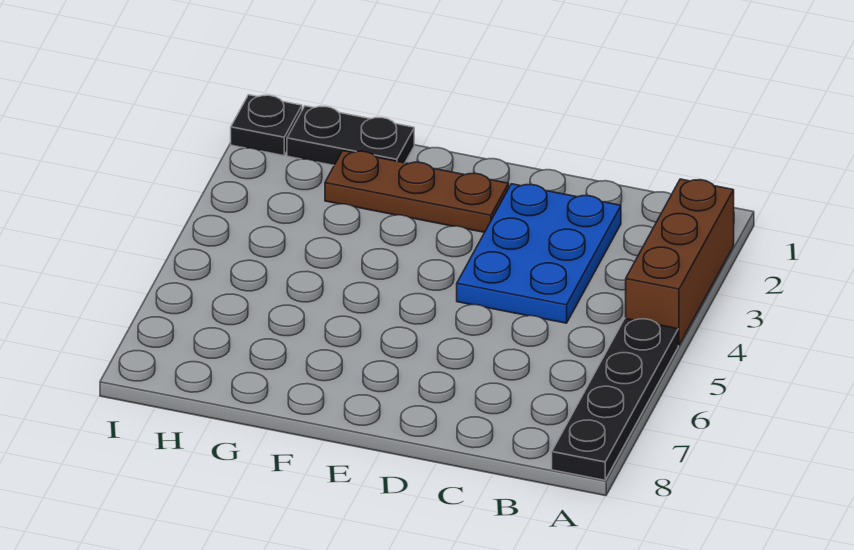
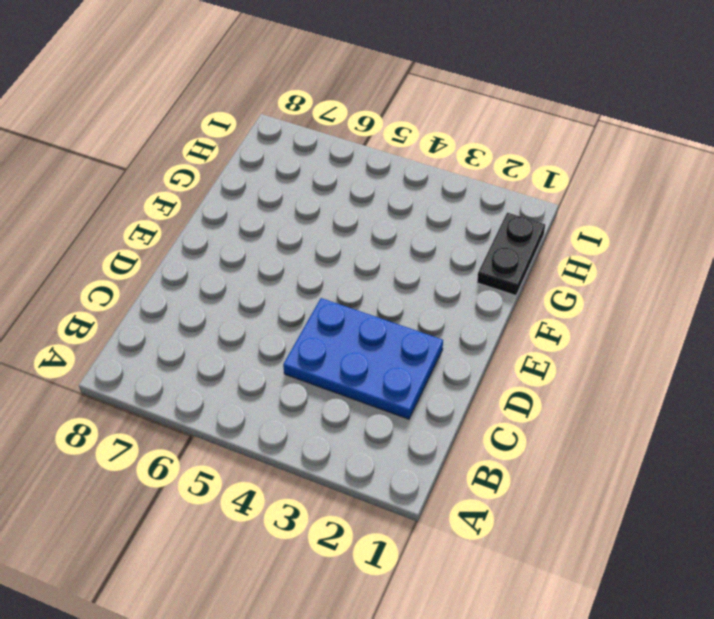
none -> brown 1x3 brick [626,179,734,345]
none -> black 1x4 plate [552,318,678,480]

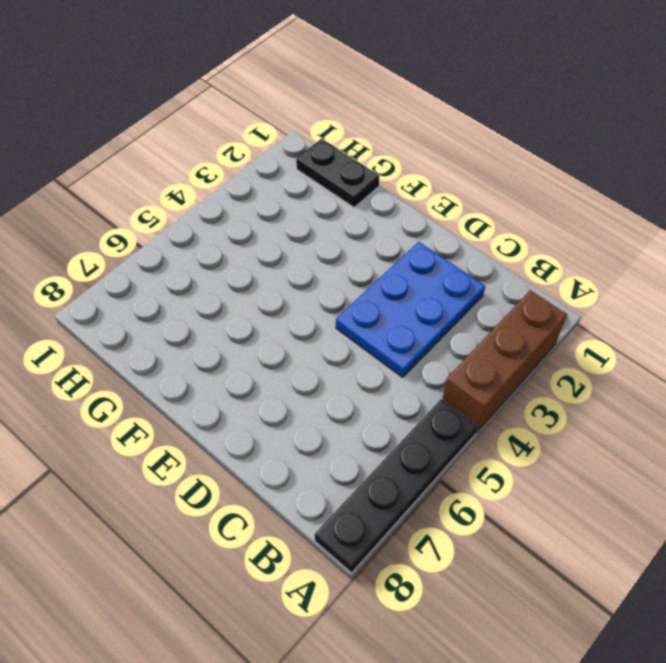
none -> brown 1x3 plate [325,151,509,232]
none -> black 1x1 plate [231,95,302,156]

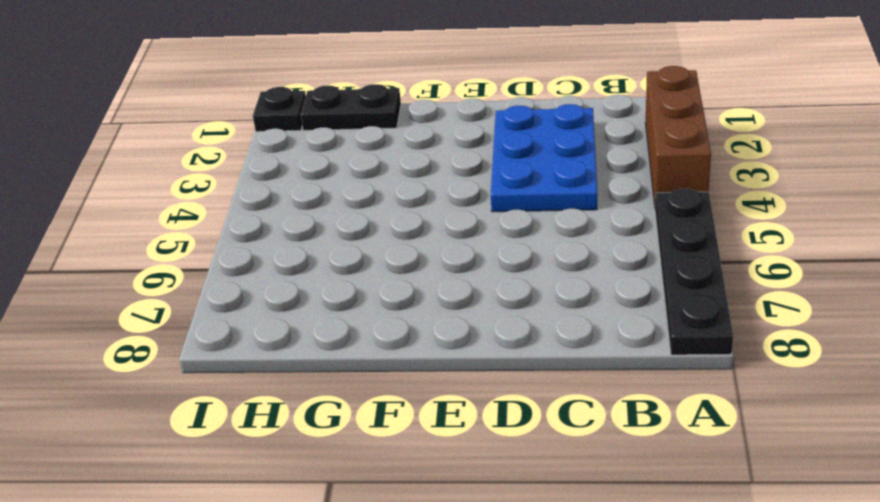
none -> brown 1x3 plate [325,151,509,232]

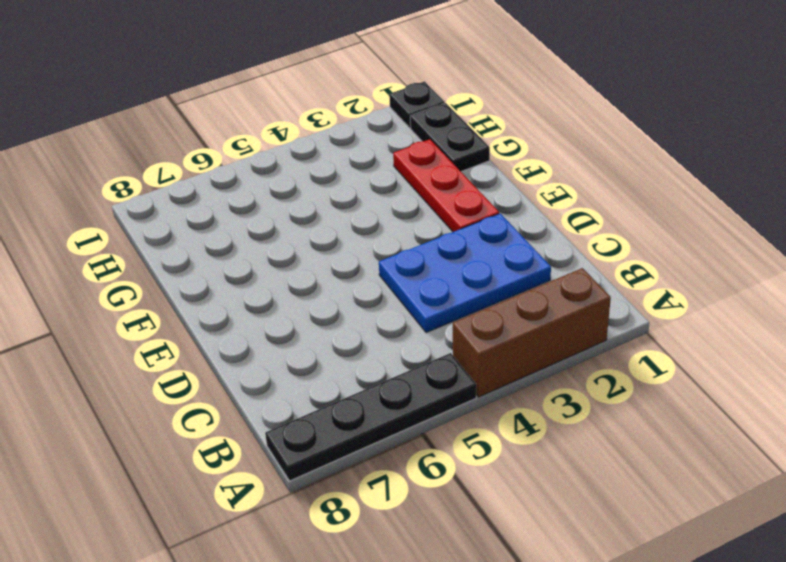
red 1x3 plate [393,139,499,232] -> brown 1x3 plate [325,151,509,232]

